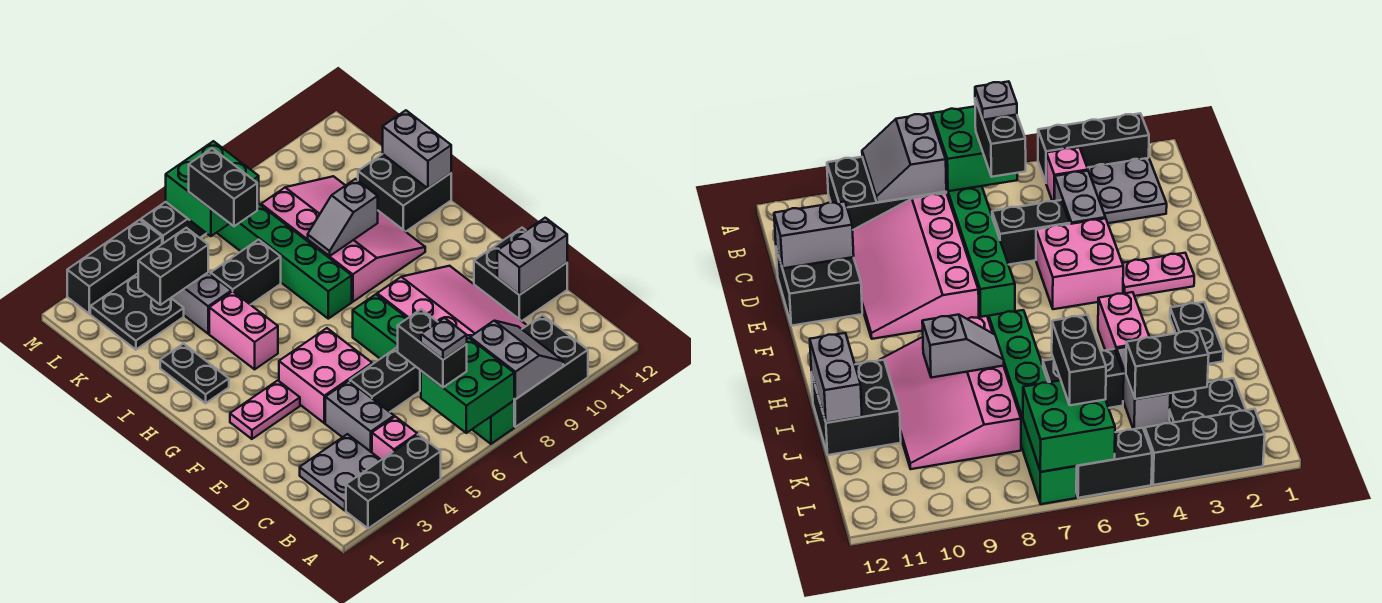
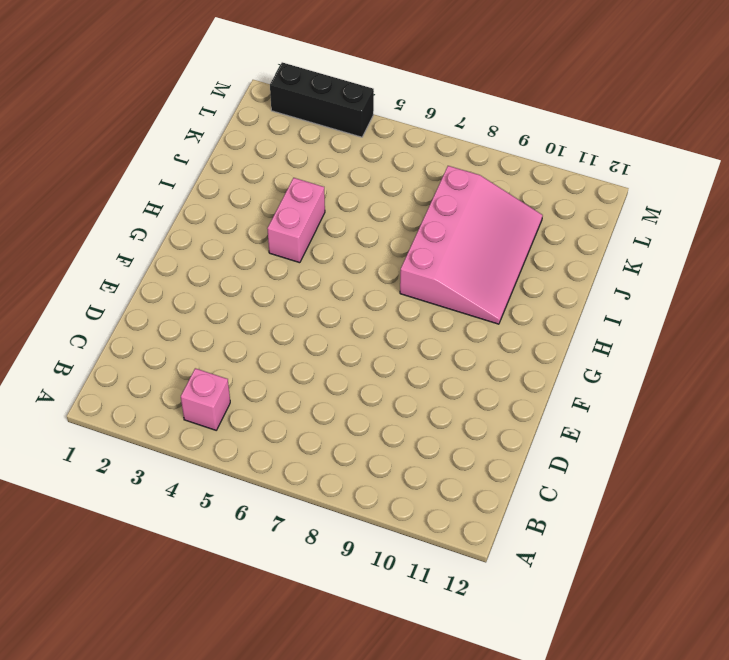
none -> black 1x3 brick [346,434,441,528]
none -> green 1x6 brick [353,294,514,444]
none -> black 2x3 brick [514,315,588,427]
none -> grey 2x2 plate [300,434,381,511]

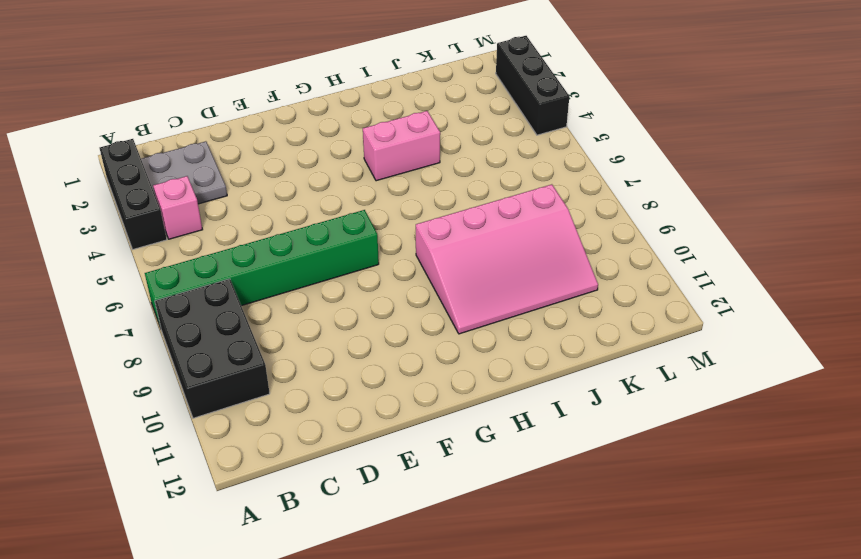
none -> grey 1x2 brick [325,381,394,452]
none -> pink 3x4 slope [377,266,527,339]
none -> black 1x2 brick [350,347,420,412]
none -> black 2x2 brick [474,228,567,321]

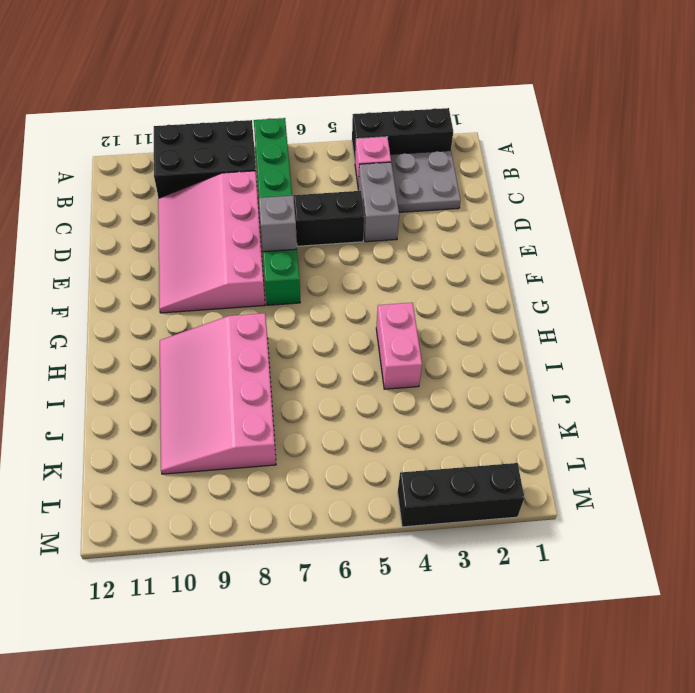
grey 1x1 brick [259,196,297,252] -> none
none -> black 2x2 brick [474,228,567,321]
none -> pink 2x2 brick [279,328,372,423]
none -> pink 1x2 plate [230,380,300,439]
none -> black 1x2 plate [160,344,229,403]

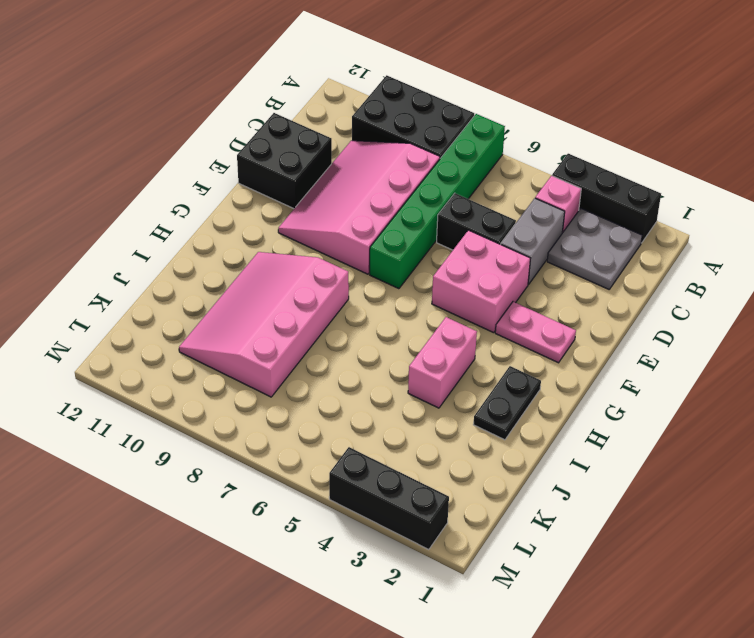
none -> green 1x6 brick [217,204,352,319]
none -> black 2x2 brick [358,154,451,232]
none -> grey 1x2 brick [171,273,232,334]
none -> black 1x2 brick [211,240,281,305]

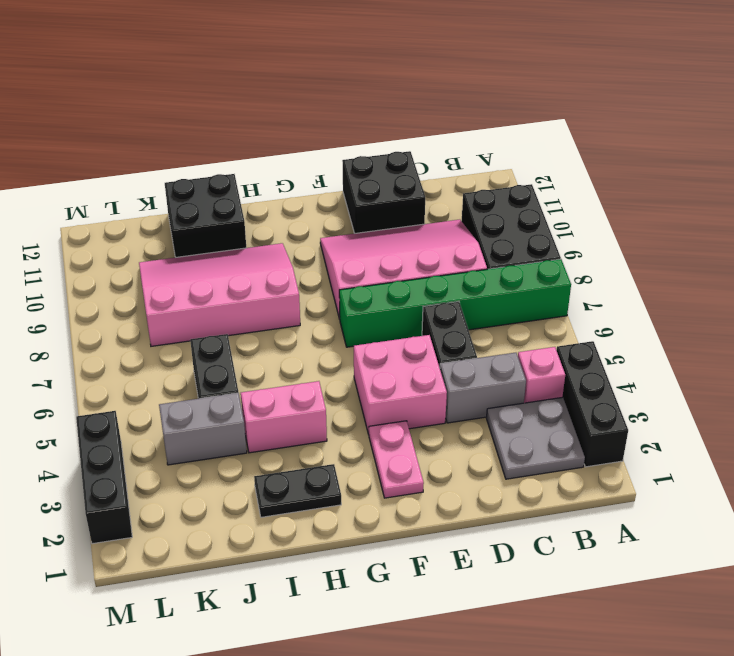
none -> green 1x6 brick [217,204,352,319]
none -> black 2x2 plate [90,274,184,350]
none -> black 1x2 brick [141,202,206,244]
none -> green 2x2 brick [421,338,514,433]

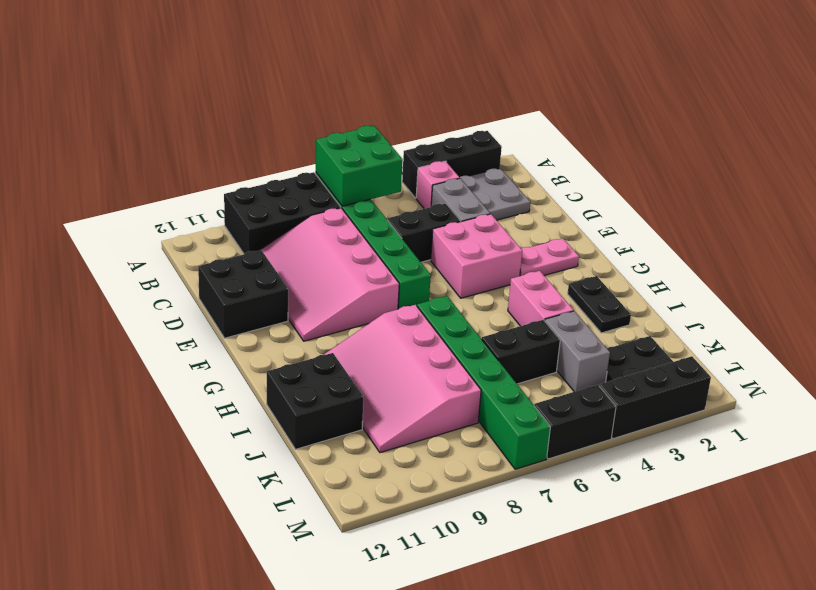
none -> grey 2x2 slope [470,321,563,399]
none -> grey 1x2 brick [497,218,567,295]
none -> grey 1x2 slope [308,179,378,256]
none -> grey 1x2 brick [383,110,451,188]

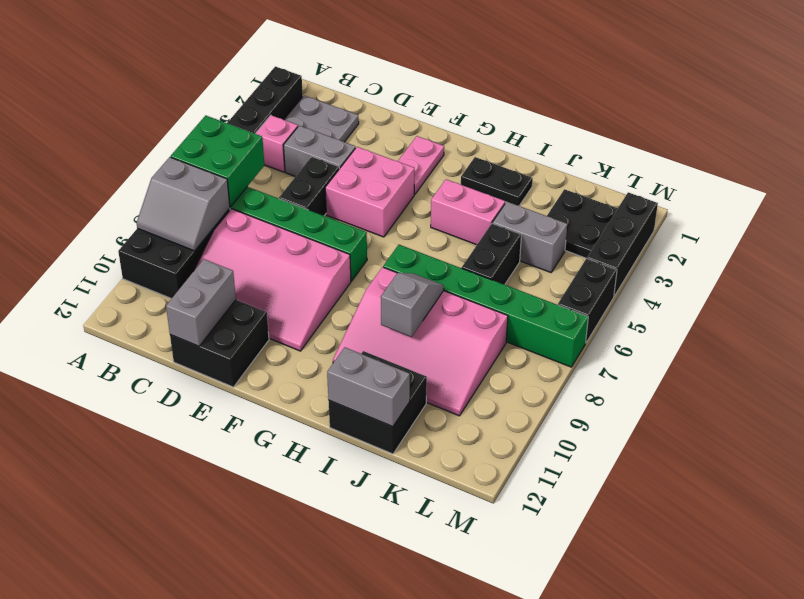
none -> black 1x2 brick [138,228,208,305]
none -> green 2x2 brick [166,141,259,236]
none -> black 1x2 brick [398,309,467,387]
none -> black 1x2 brick [189,148,257,226]

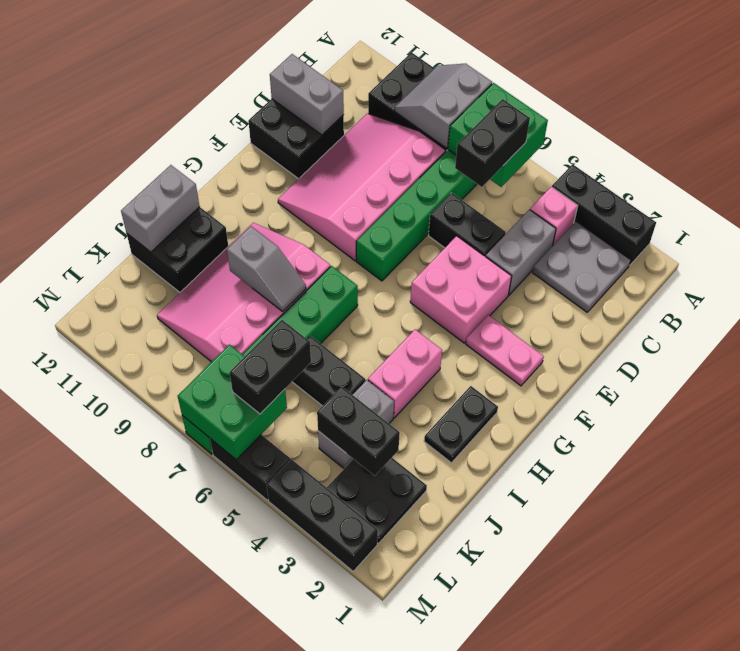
none -> grey 1x1 plate [421,318,467,360]

